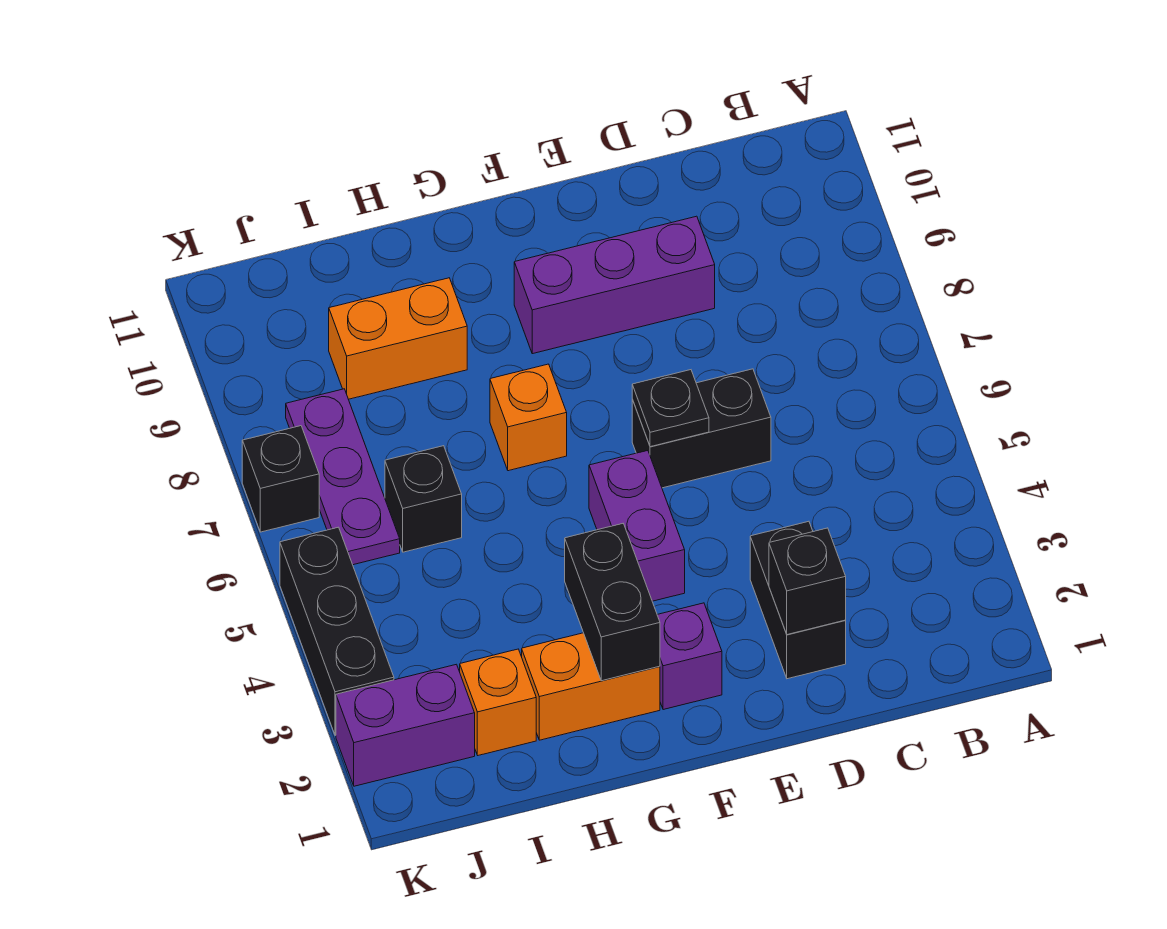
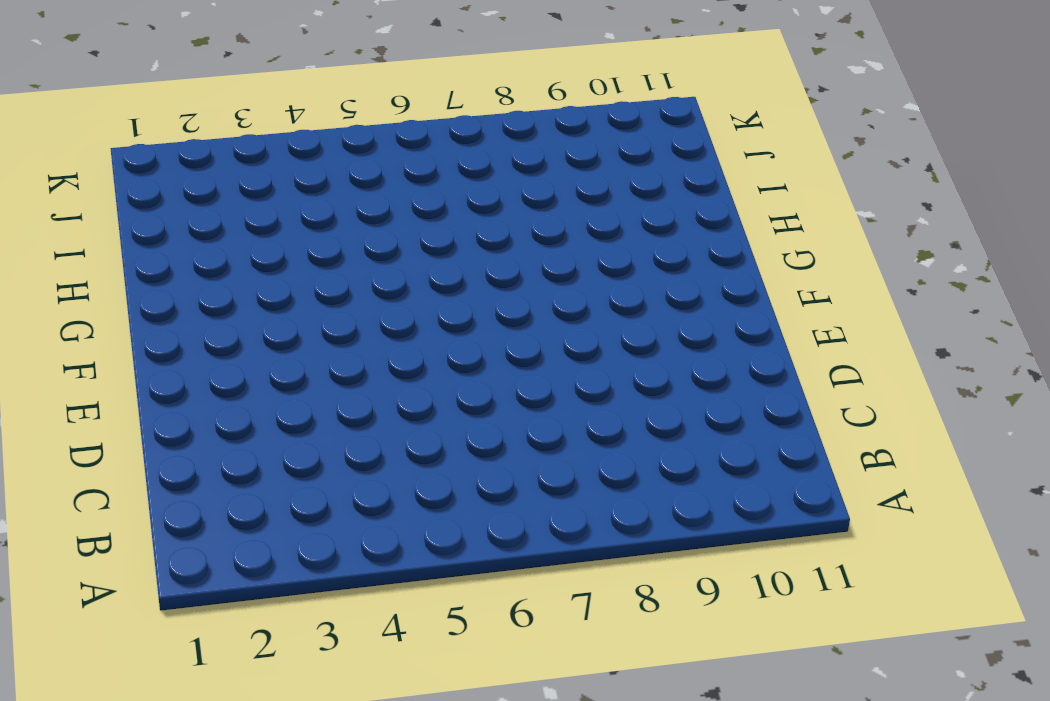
none -> black 1x2 brick [750,521,846,679]
none -> black 1x2 brick [632,369,771,488]
none -> purple 1x3 brick [514,216,715,354]

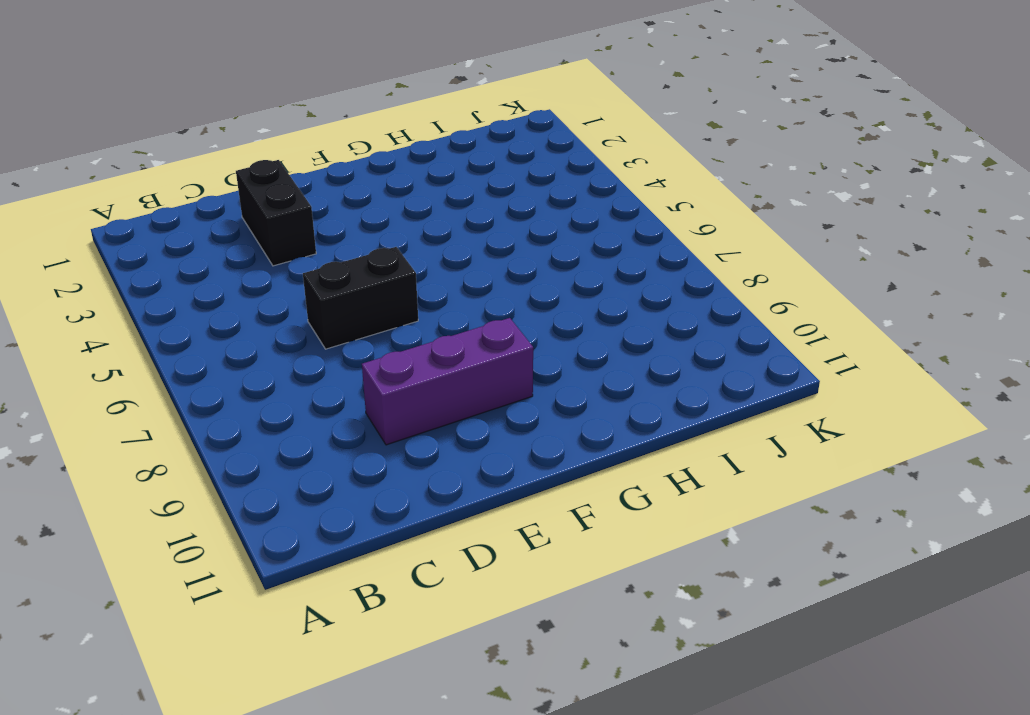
none -> purple 1x1 brick [657,603,722,710]
none -> purple 1x2 brick [589,451,685,601]
none -> orange 1x2 brick [522,633,660,740]

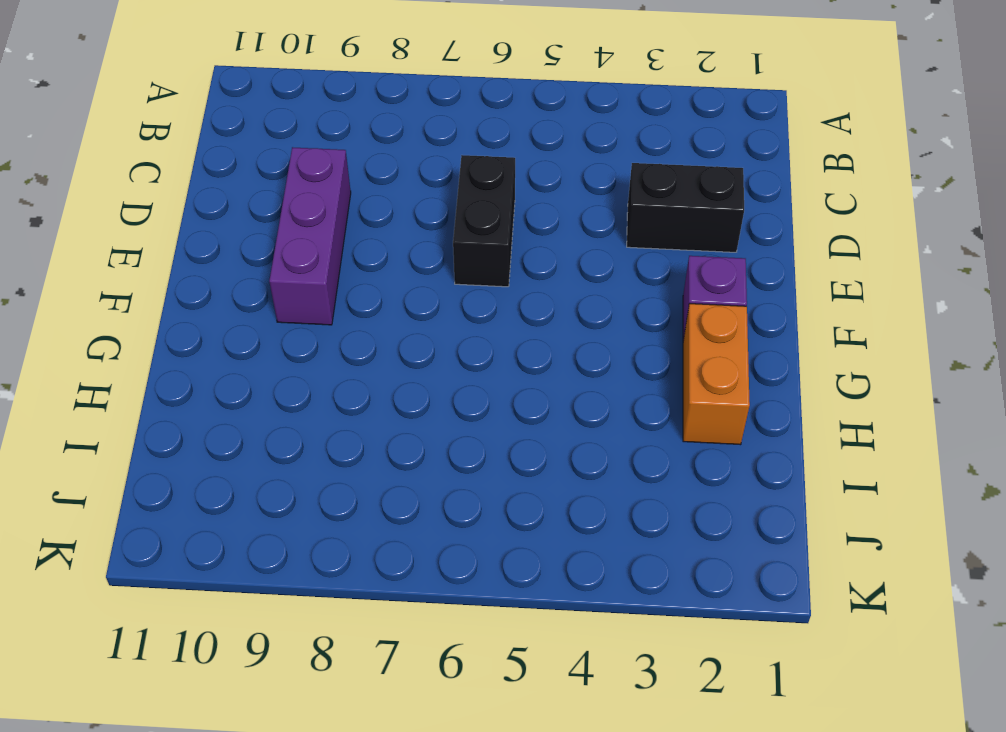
none -> purple 1x2 brick [589,451,685,601]
none -> orange 1x1 brick [490,364,567,471]
none -> orange 1x2 brick [329,278,467,399]

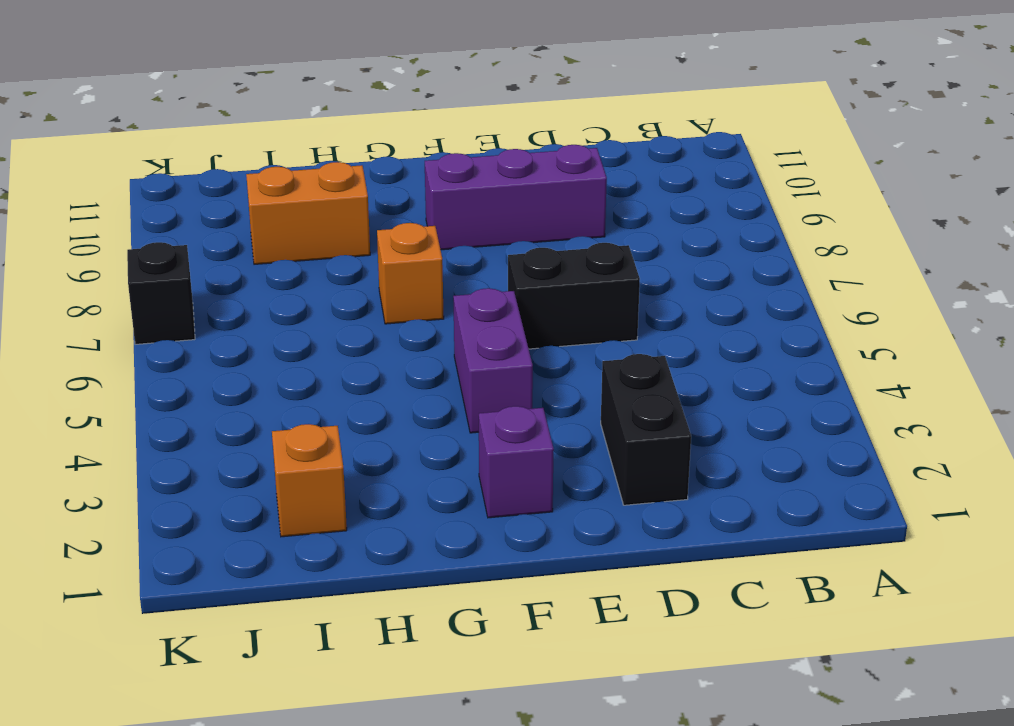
none -> orange 1x2 brick [522,633,660,740]
none -> black 1x1 brick [385,446,462,552]
none -> purple 1x2 brick [336,664,475,786]

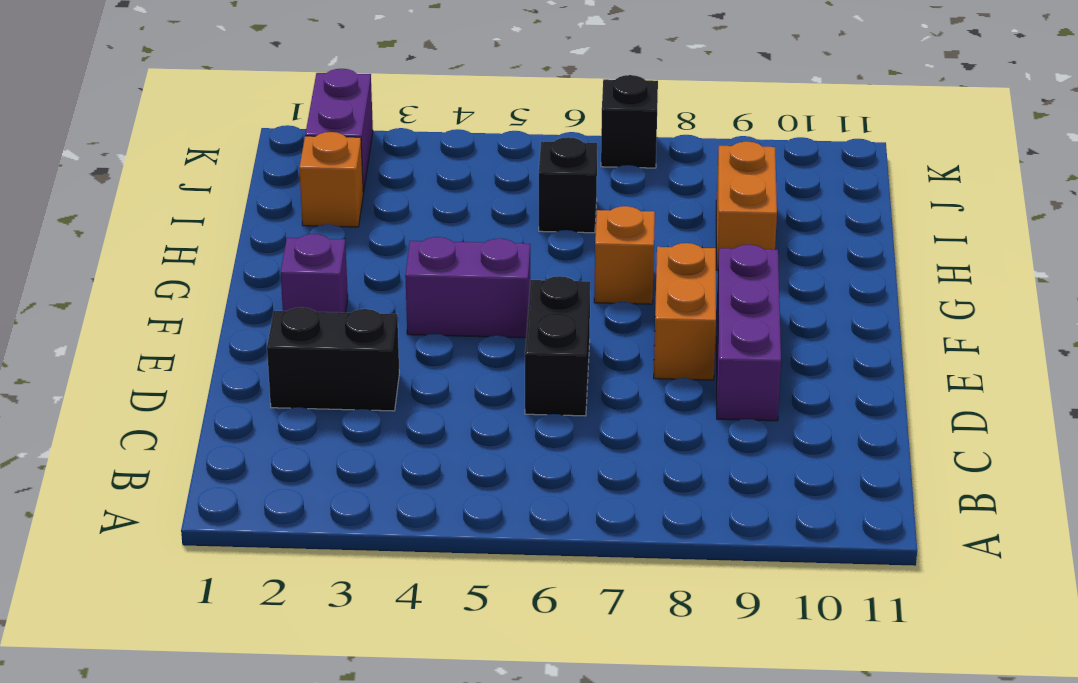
orange 1x2 brick [654,243,716,380] -> orange 1x2 brick moved to [522,633,660,740]
none -> purple 1x3 plate [286,389,400,565]
none -> black 1x3 brick [280,527,394,736]
none -> black 1x1 brick [769,528,846,635]

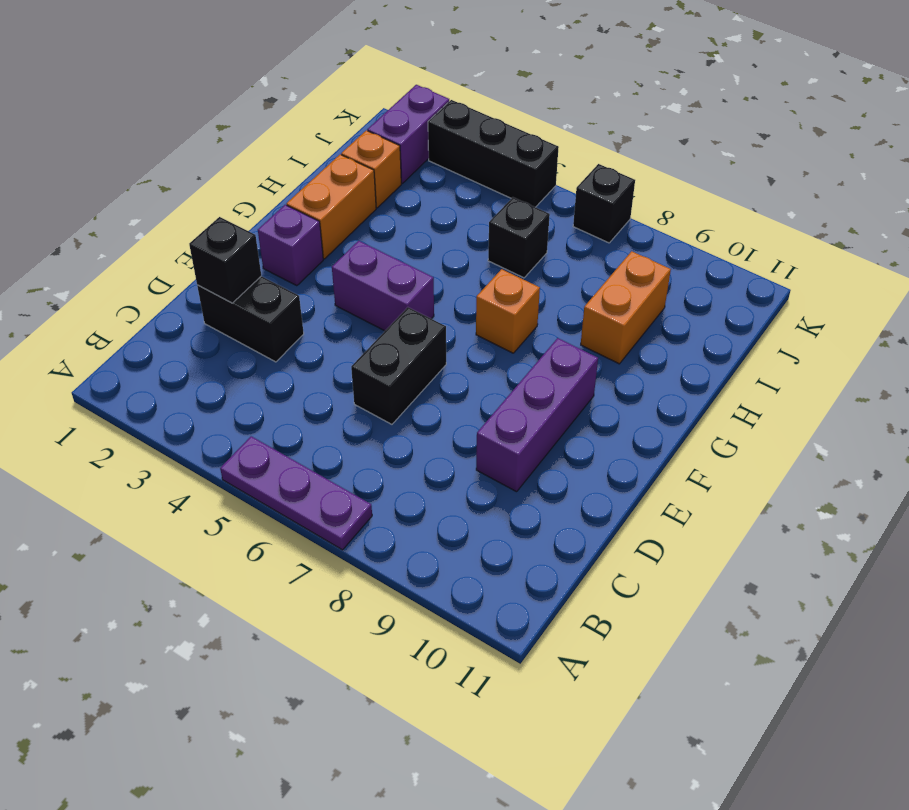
purple 1x3 plate [220,436,372,550] -> purple 1x3 plate moved to [286,389,400,565]
none -> black 1x1 plate [632,370,709,447]
none -> black 1x2 brick [565,524,660,681]

